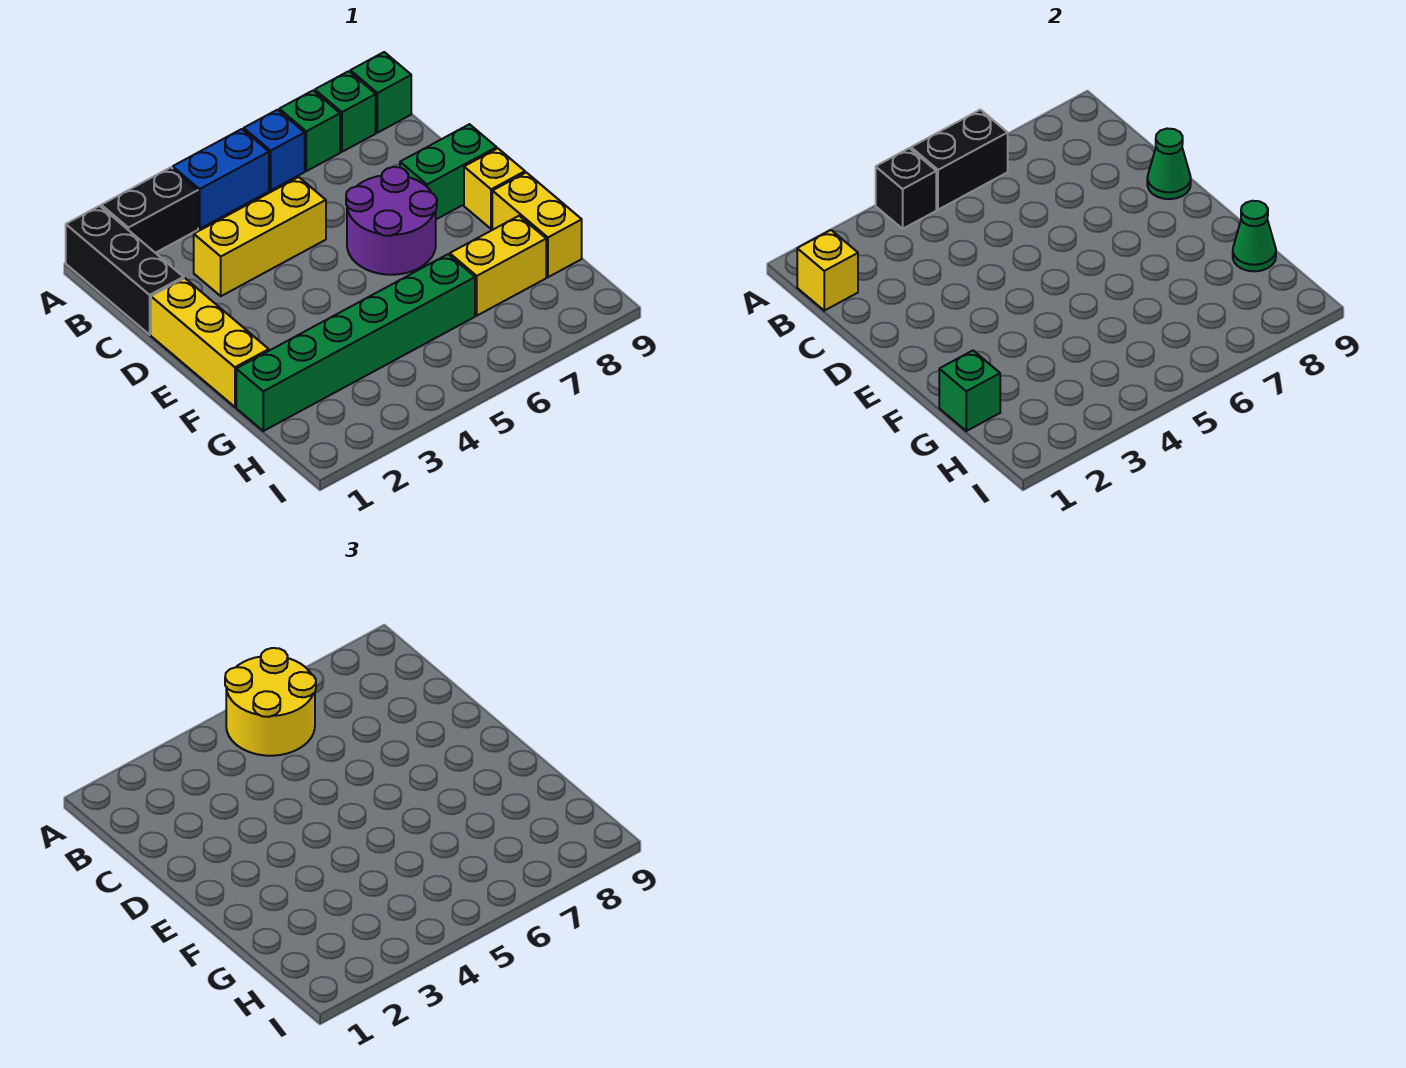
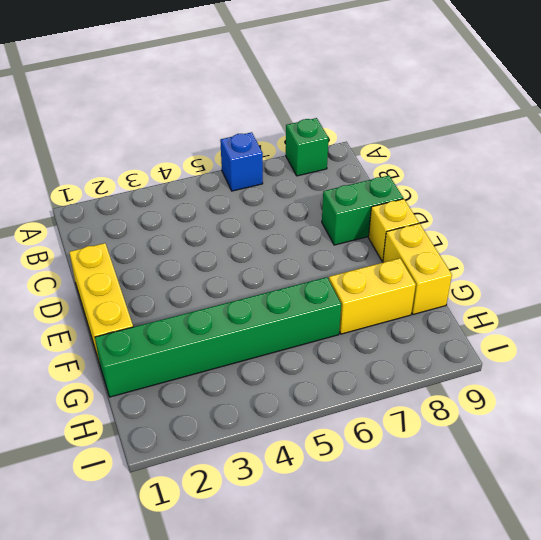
none -> black 1x3 brick [66,206,184,335]
none -> black 1x2 brick [101,167,198,253]
none -> blue 1x2 brick [173,129,269,229]

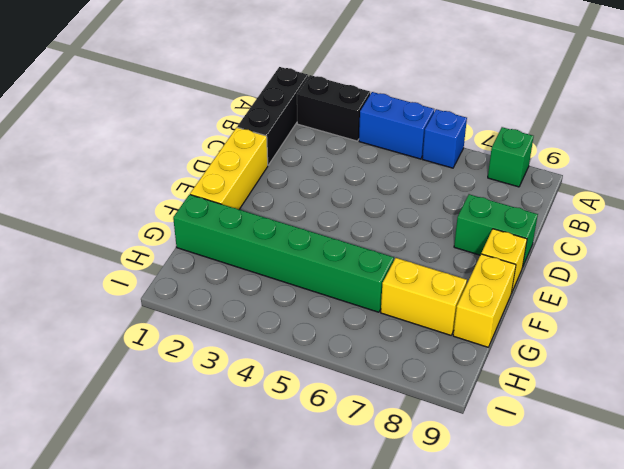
none -> green 1x1 brick [279,91,340,171]
none -> green 1x1 brick [350,52,411,133]
none -> yellow 1x3 brick [194,177,326,296]

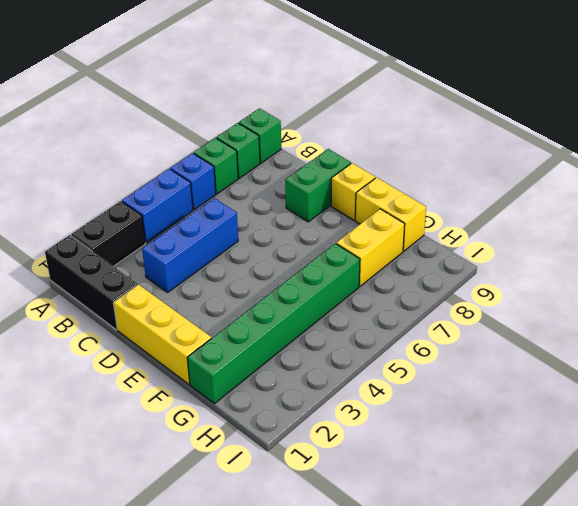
blue 1x3 brick [142,198,238,292] -> yellow 1x3 brick [194,177,326,296]
none -> purple 2x2 round brick [346,167,437,275]
none -> black 1x1 brick [876,148,936,229]
none -> black 1x2 brick [911,110,1008,210]

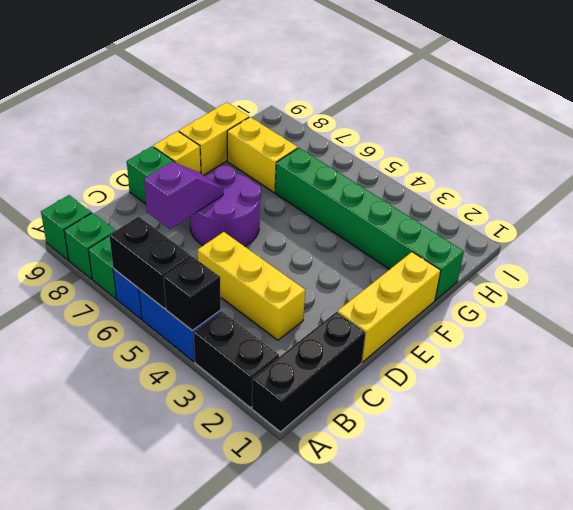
purple 1x2 slope [144,162,223,229] -> none
none -> yellow 1x1 brick [797,230,858,311]
none -> green 1x1 cone [1147,129,1191,199]
none -> green 1x1 brick [939,351,1000,431]

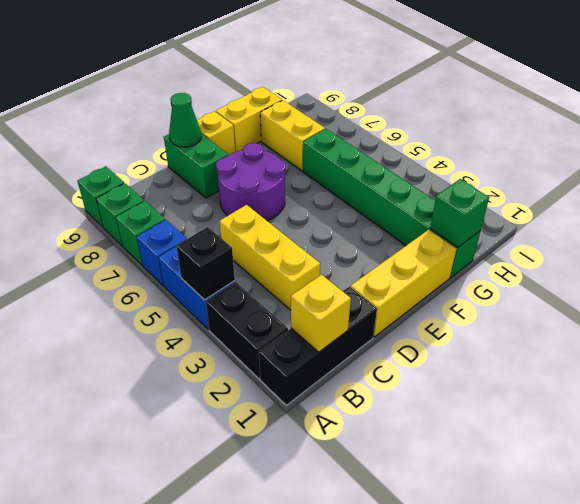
none -> black 1x2 brick [911,110,1008,210]
none -> green 1x1 cone [1233,201,1276,271]
none -> yellow 2x2 round brick [225,648,316,756]

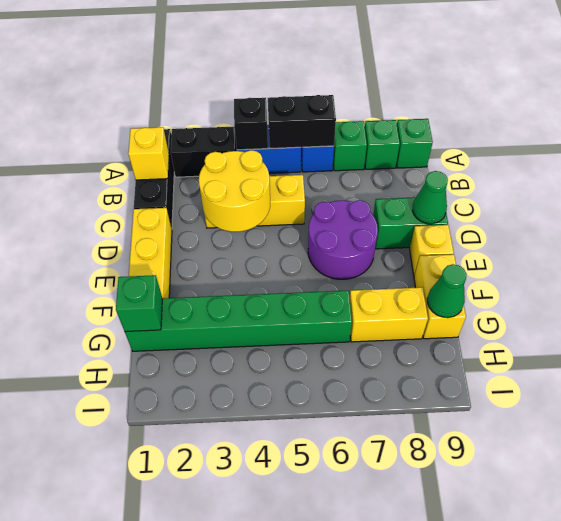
yellow 2x2 round brick [199,150,270,232] -> yellow 2x2 round brick moved to [225,648,316,756]

